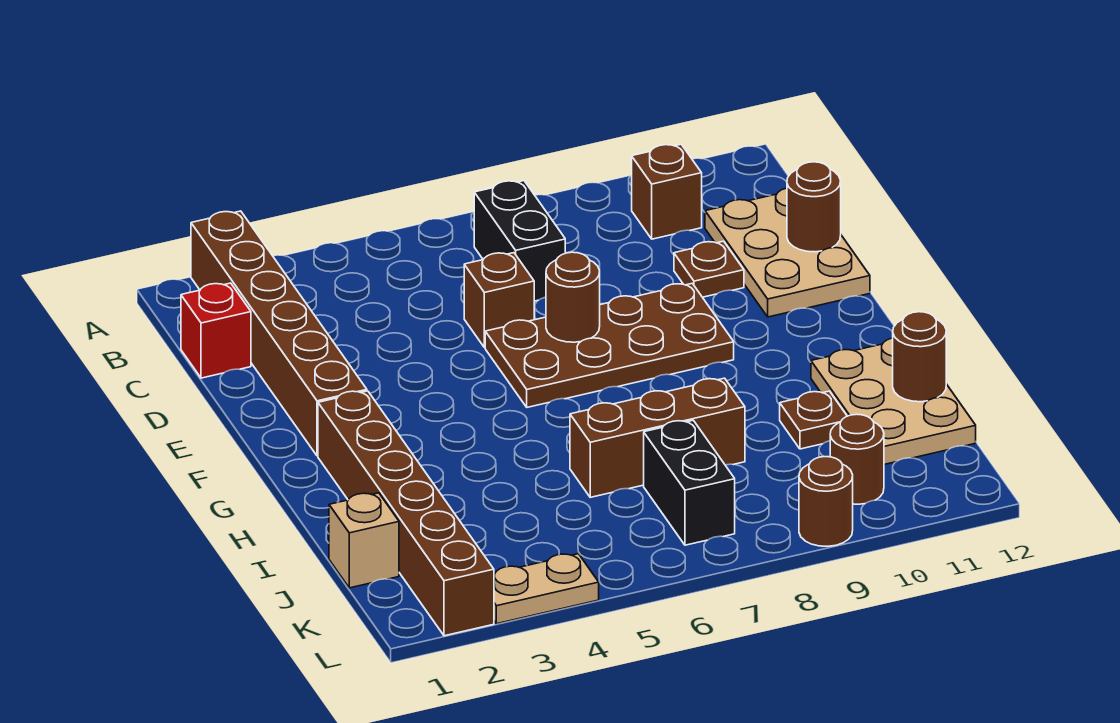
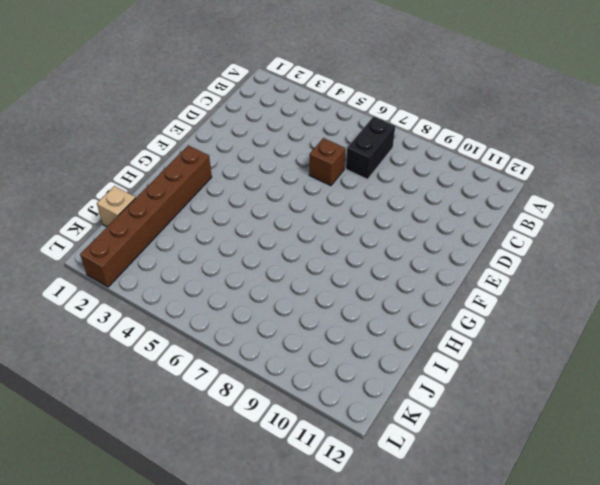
none -> brown 1x6 brick [191,211,367,456]
none -> brown 1x1 brick [632,144,702,239]
none -> red 1x1 brick [181,283,251,378]

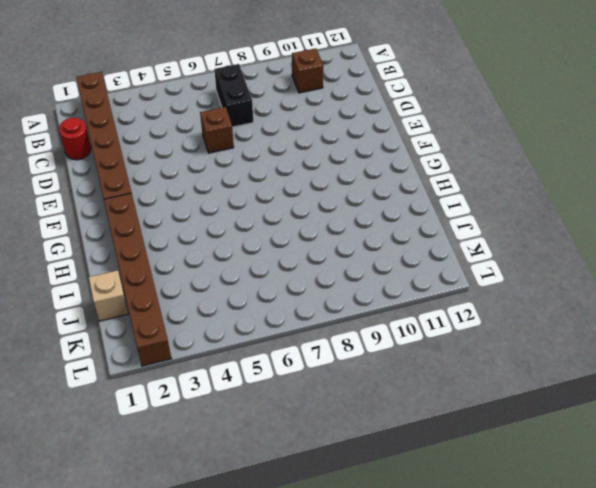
red 1x1 round brick [59,117,91,160] -> red 1x1 brick [181,283,251,378]
none -> tan 2x3 plate [705,188,870,317]
none -> brown 1x1 plate [674,241,744,297]
none -> brown 2x4 plate [485,283,734,407]

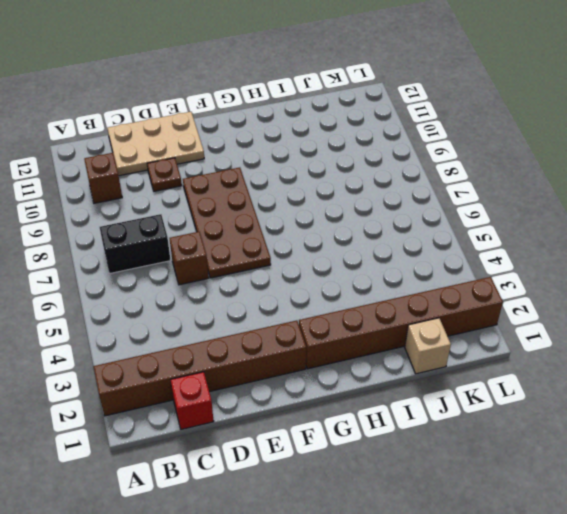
none -> tan 2x3 plate [811,338,976,464]
none -> brown 1x3 brick [570,378,745,497]
none -> brown 1x1 plate [780,391,847,449]

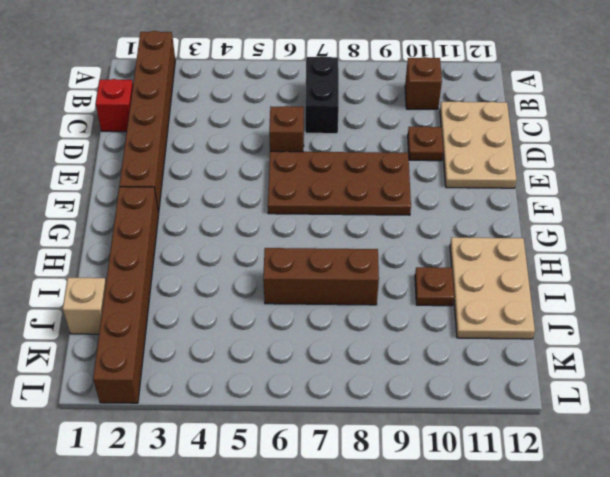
none -> black 1x2 brick [644,420,735,545]
none -> brown 1x1 round brick [830,414,884,504]
none -> tan 1x2 plate [494,554,599,624]

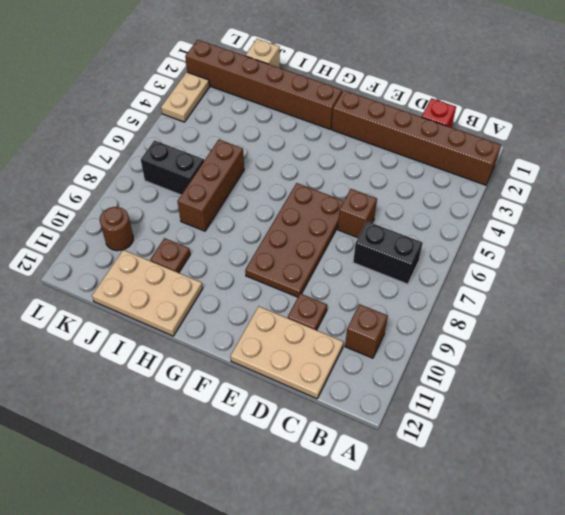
none -> brown 1x1 round brick [799,457,853,546]
none -> brown 1x1 round brick [787,162,841,252]
none -> brown 1x1 round brick [546,252,600,342]

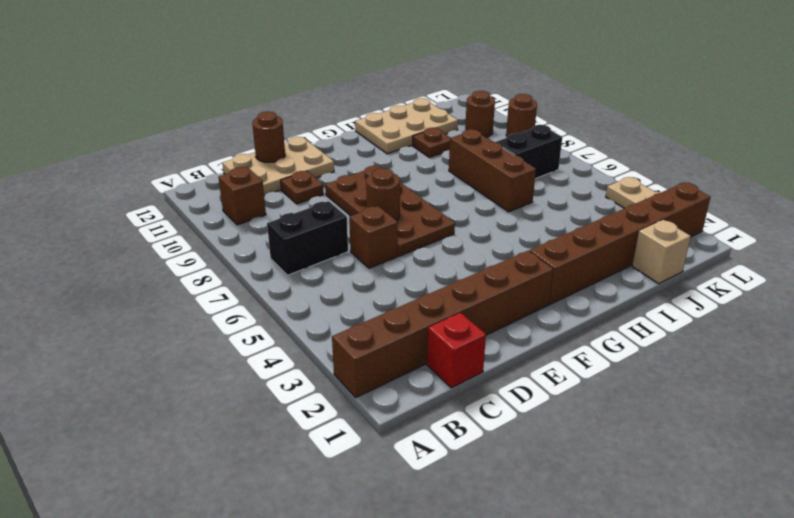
none -> brown 1x1 round brick [893,312,946,402]

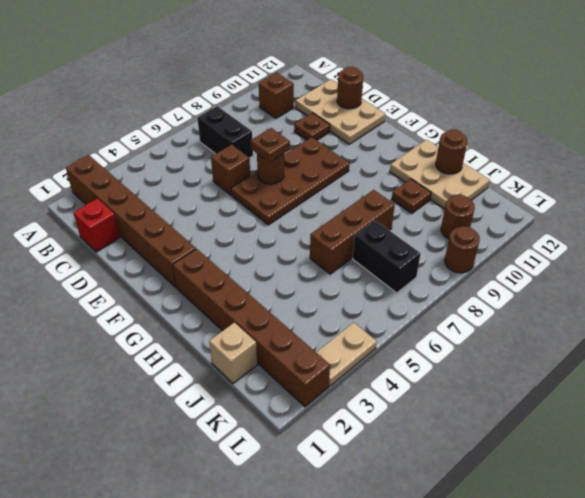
brown 1x1 plate [251,128,290,162] -> none

